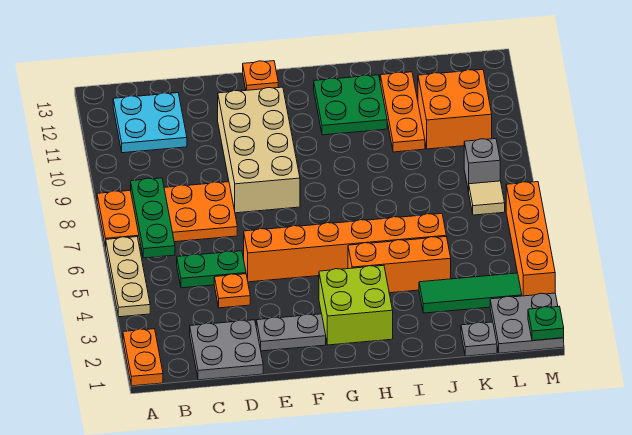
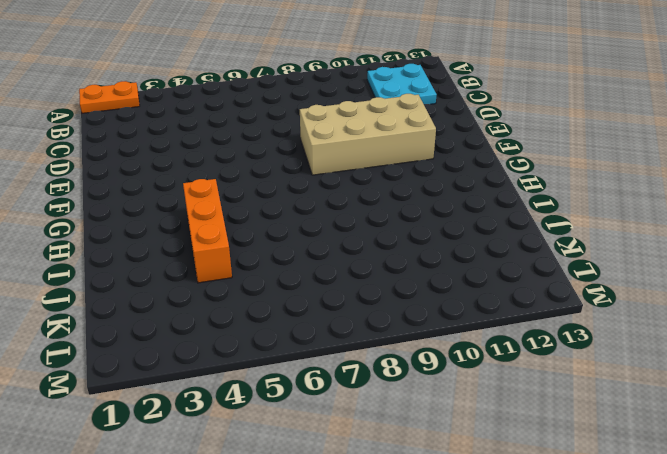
none -> tan 1x3 plate [106,237,150,317]
none -> orange 2x4 plate [97,182,237,247]
none -> grey 2x2 plate [190,320,263,380]

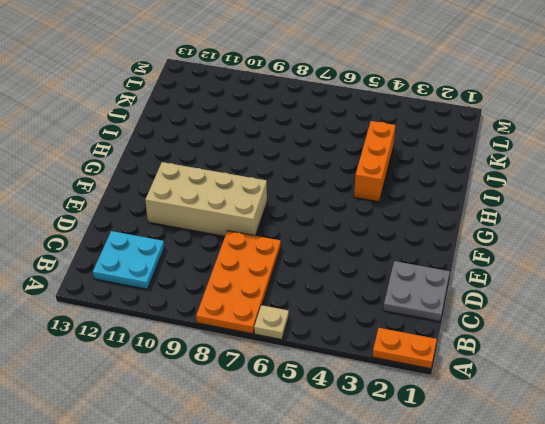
tan 1x1 plate [254,305,289,339] -> tan 1x3 plate [106,237,150,317]
none -> green 1x2 plate [177,251,246,288]
none -> orange 1x1 plate [214,274,250,308]
none -> grey 1x2 plate [256,314,326,351]

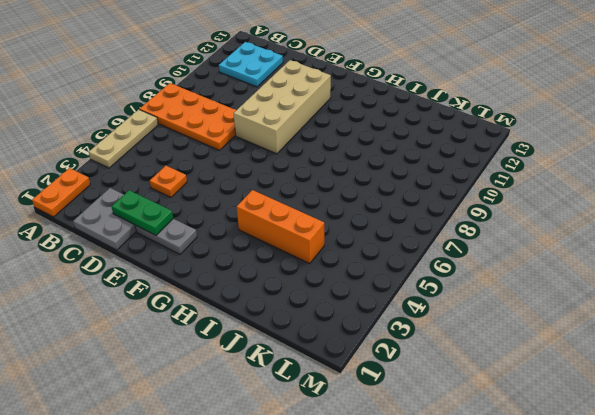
green 1x2 plate [111,190,173,235] -> green 1x2 plate moved to [177,251,246,288]
none -> orange 1x6 brick [244,214,446,282]
none -> orange 1x1 plate [243,61,278,90]
none -> lime 2x2 brick [319,265,393,345]

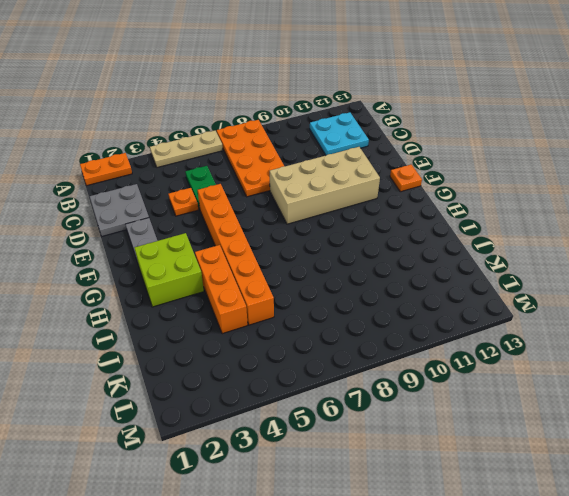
none -> green 2x2 plate [314,75,387,135]
none -> green 1x3 tile [419,273,522,313]
none -> orange 1x3 plate [380,72,425,152]

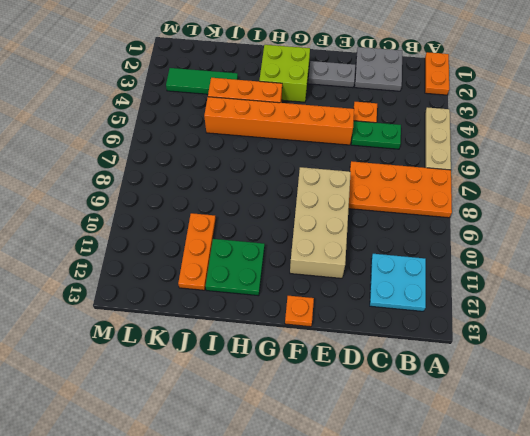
none -> grey 1x1 plate [461,322,497,356]
none -> orange 2x2 brick [418,69,492,149]
none -> grey 2x2 plate [490,293,564,353]

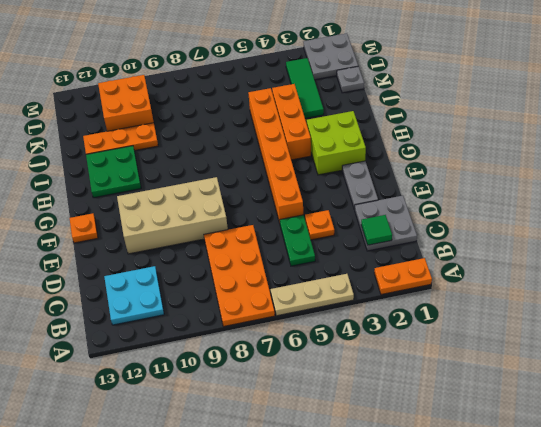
green 1x1 tile [361,215,392,245] -> none
none -> tan 1x1 tile [469,181,505,215]
none -> grey 1x1 brick [464,139,500,192]
none -> orange 1x4 brick [506,182,555,296]

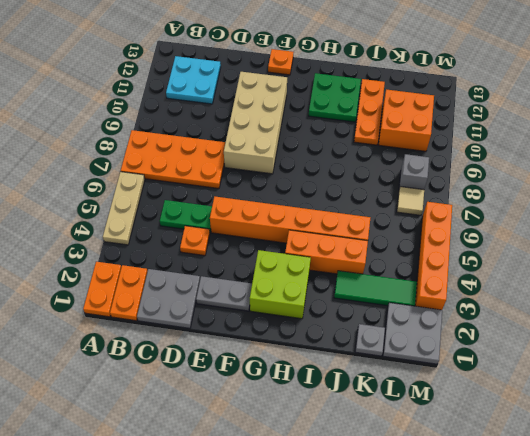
orange 1x2 plate [110,265,148,321] -> none
none -> green 1x3 plate [131,178,175,258]
none -> green 1x1 plate [528,307,564,341]

